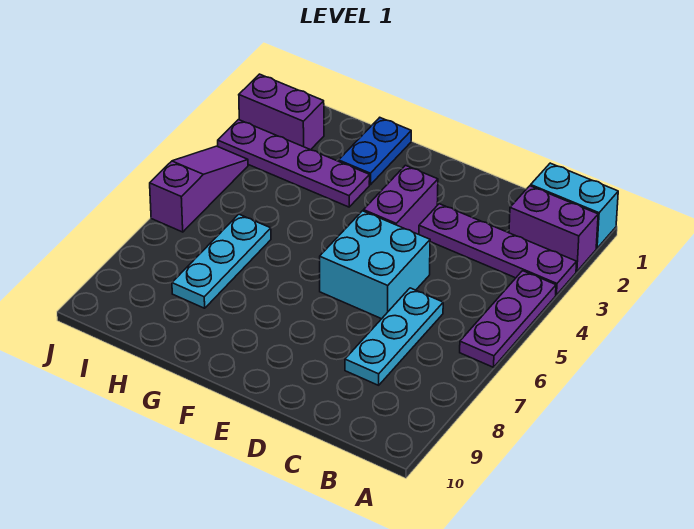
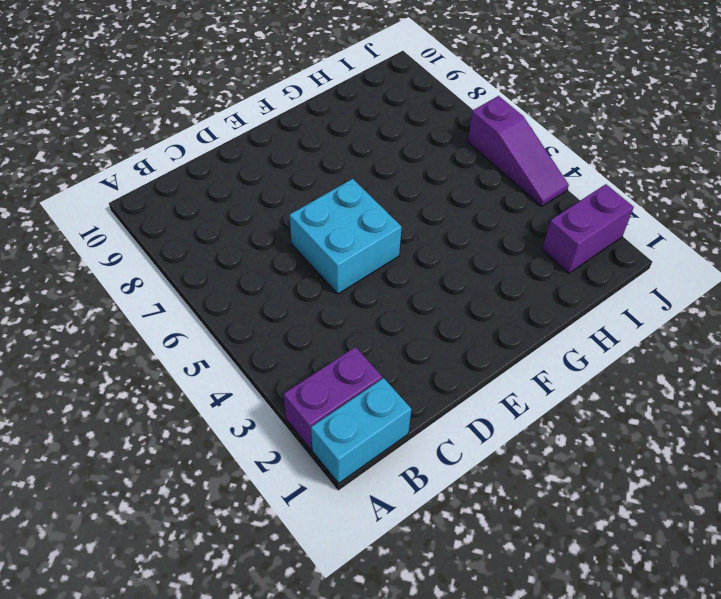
none -> purple 1x4 plate [419,204,577,295]
none -> purple 1x3 plate [460,271,556,367]
none -> cyan 1x3 plate [345,288,443,385]

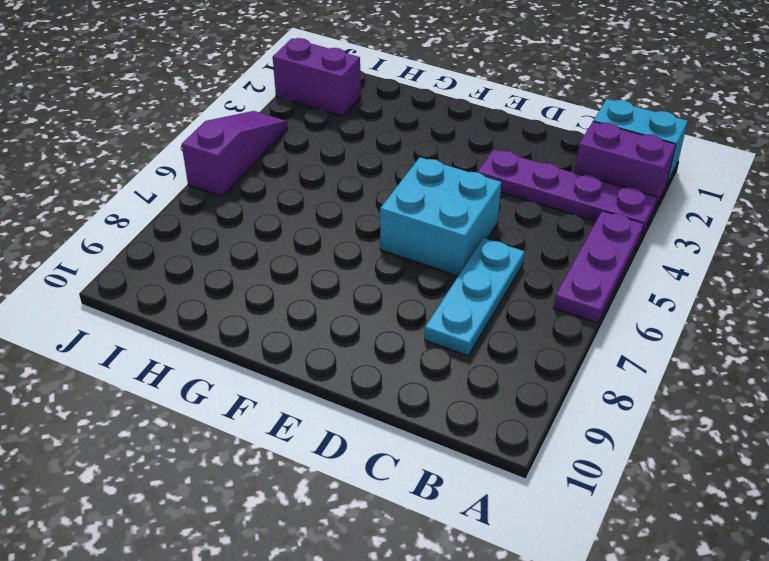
none -> purple 1x2 brick [363,165,438,234]
none -> blue 1x2 plate [339,118,411,185]
none -> purple 1x4 plate [218,120,370,207]

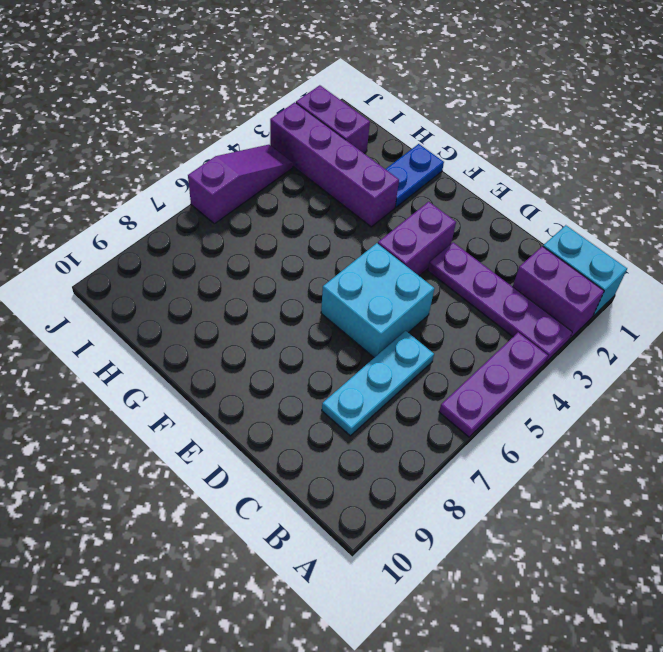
purple 1x4 brick [270,102,399,227] -> purple 1x4 plate [218,120,370,207]
none -> cyan 1x3 plate [172,214,271,308]

